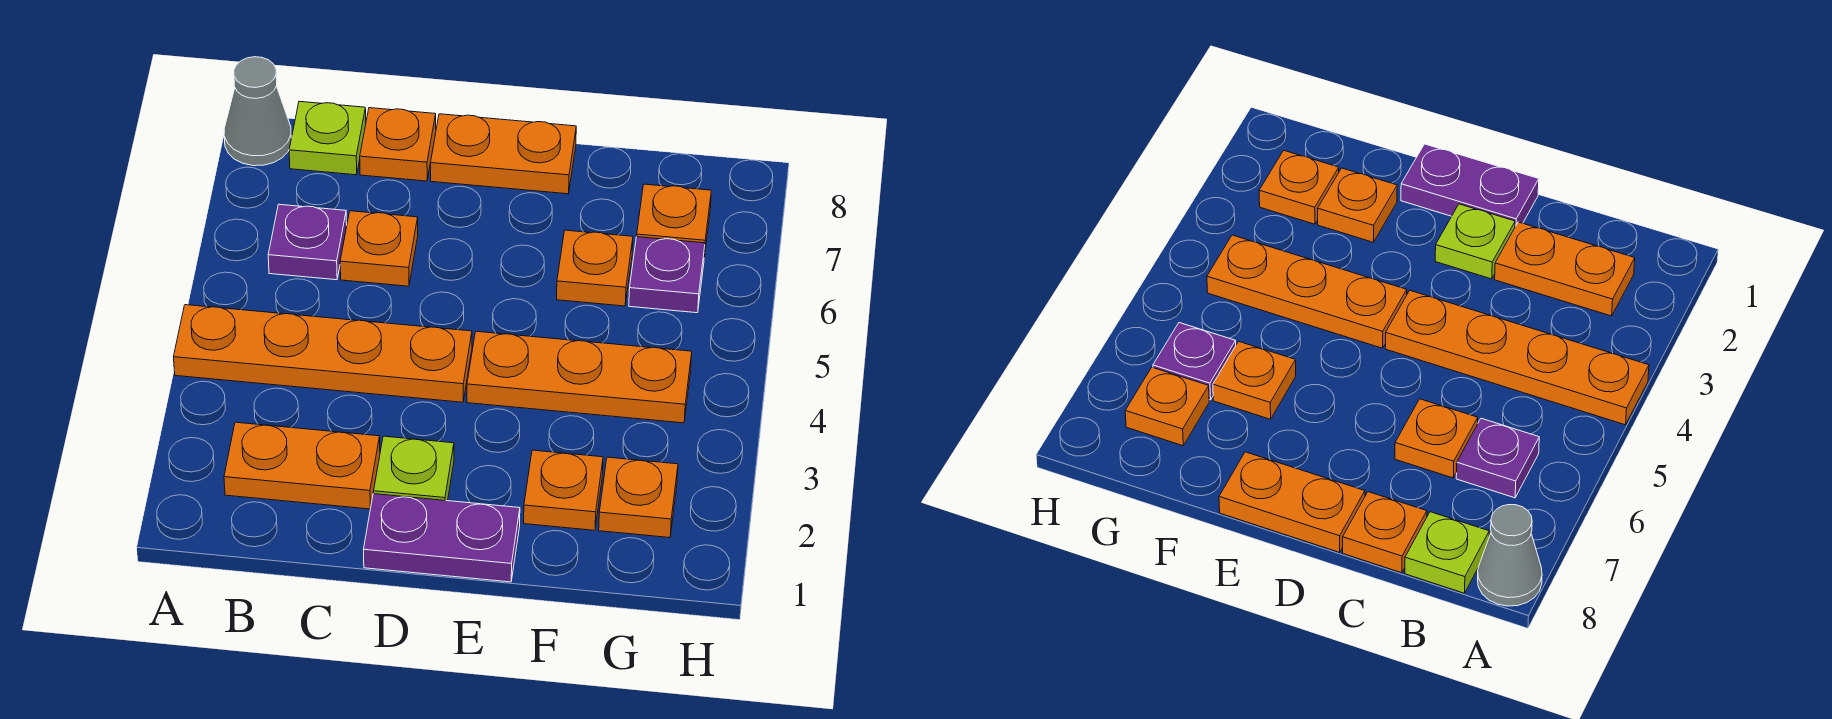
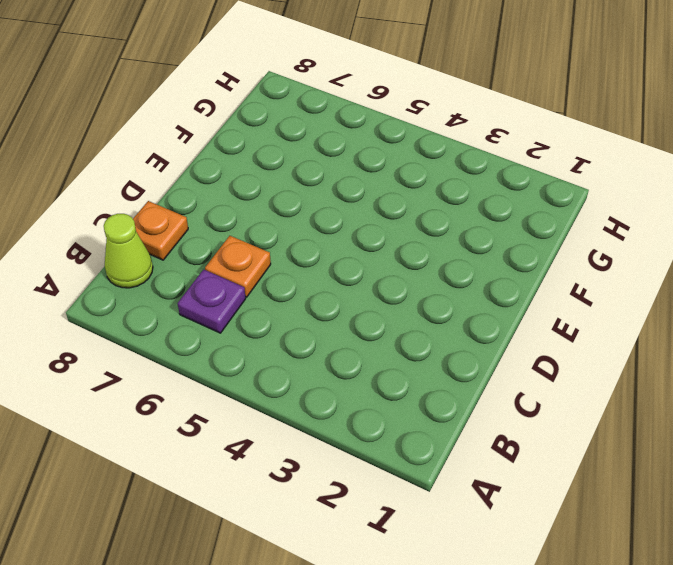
lime 1x1 cone [104,214,153,288] -> lime 1x1 plate [289,101,366,175]
none -> orange 1x4 plate [174,305,472,402]
none -> grey 1x1 cone [224,57,291,166]
none -> orange 1x2 plate [224,422,380,509]

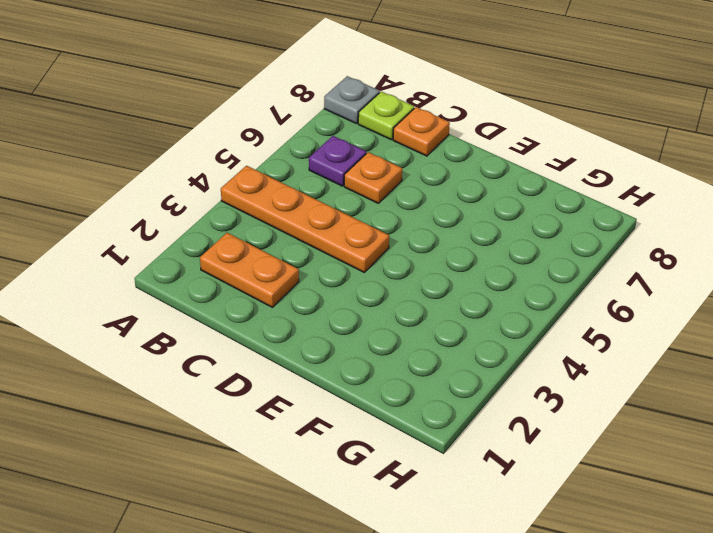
grey 1x1 plate [324,76,380,124] -> grey 1x1 cone [224,57,291,166]
none -> purple 1x2 plate [364,494,520,582]
none -> lime 1x1 plate [374,436,454,501]
none -> orange 1x2 plate [431,114,576,194]

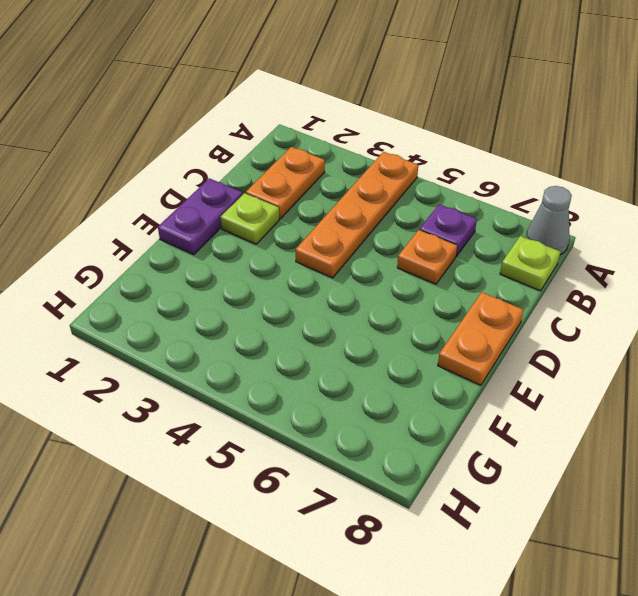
none -> orange 1x1 plate [360,108,436,181]
none -> orange 1x3 plate [467,331,692,423]
none -> orange 1x1 plate [524,450,603,530]

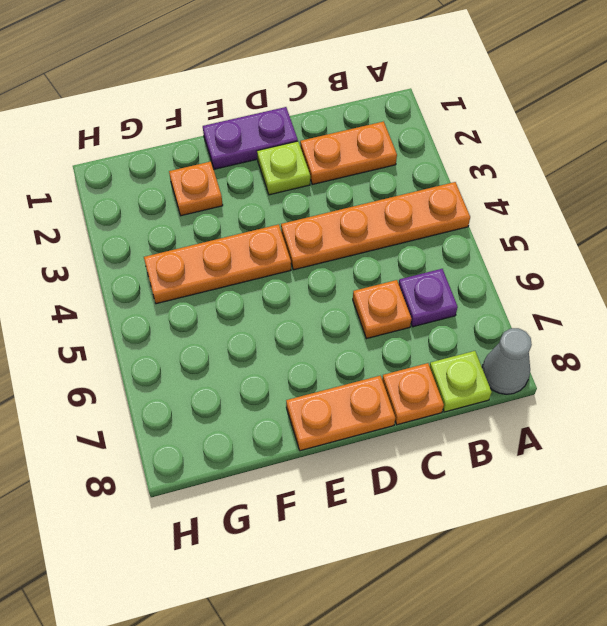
none -> orange 1x1 plate [557,230,633,306]
none -> orange 1x1 plate [599,457,678,538]
none -> purple 1x1 plate [629,237,705,313]

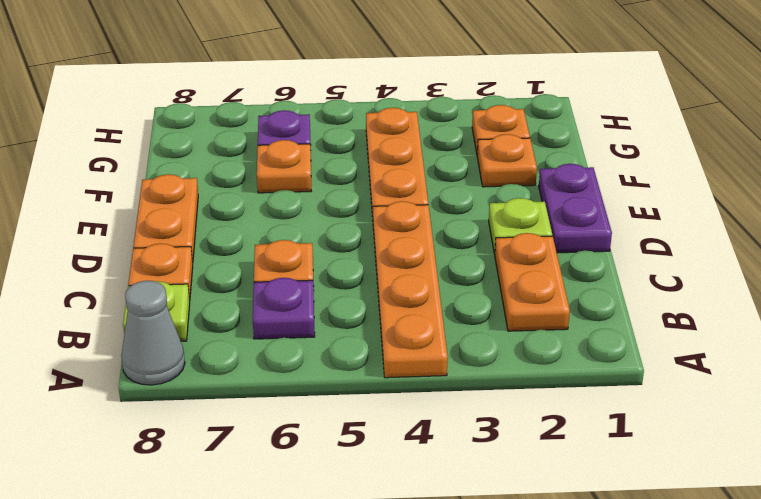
none -> orange 1x1 plate [637,184,711,257]

